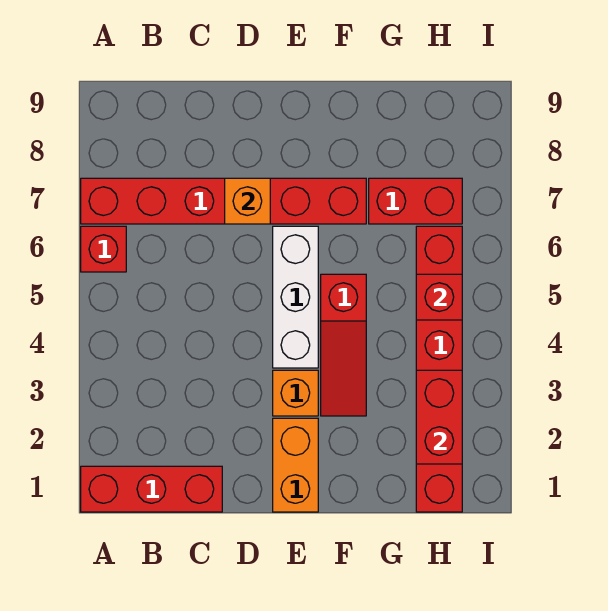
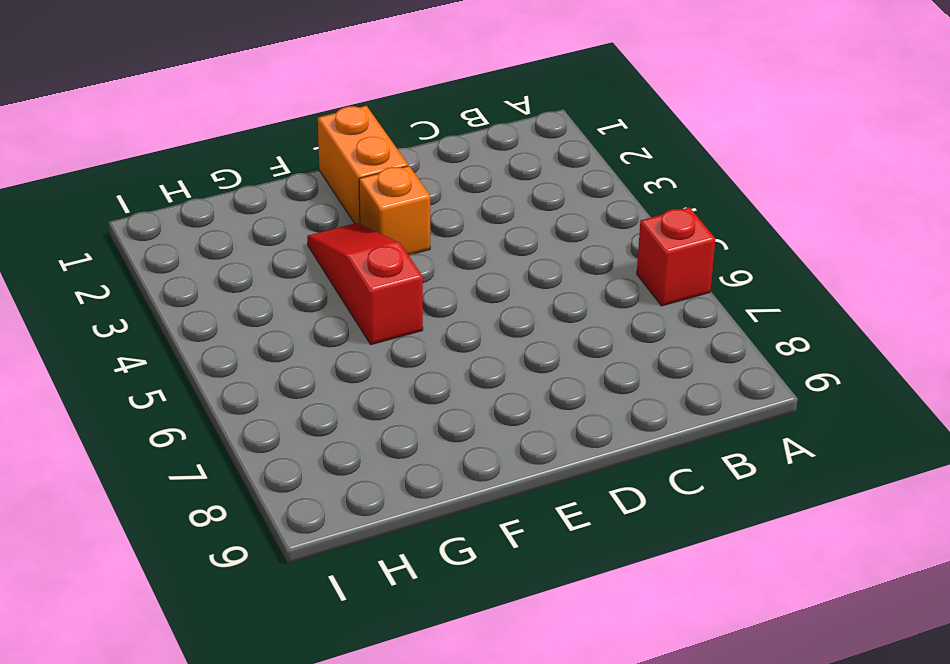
none -> red 1x3 brick [81,466,222,512]
none -> red 1x6 brick [81,178,366,224]
none -> white 1x3 brick [273,226,318,368]

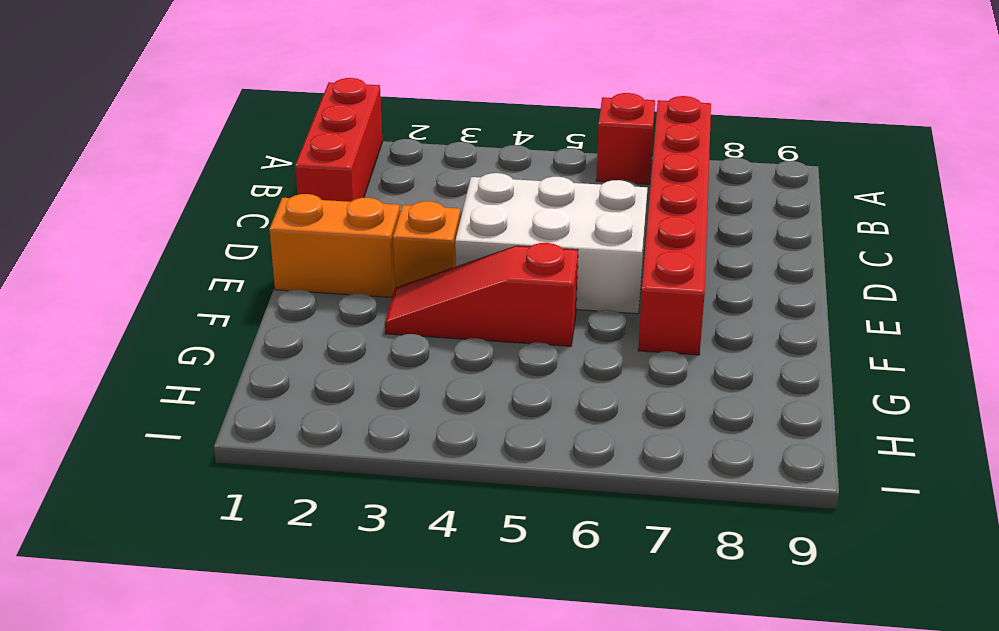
white 2x3 brick [455,173,647,314] -> white 1x3 brick [273,226,318,368]
none -> red 1x2 brick [369,178,462,224]
none -> red 1x6 brick [416,226,462,512]
none -> orange 1x1 brick [225,178,270,224]

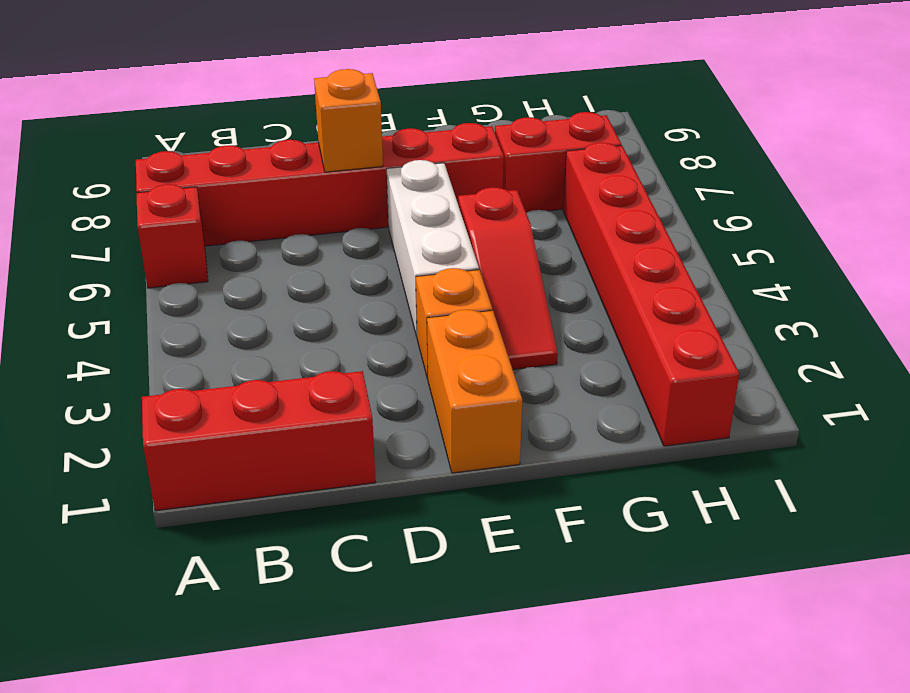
none -> red 1x2 brick [416,370,462,464]
none -> red 1x1 brick [416,274,462,320]

